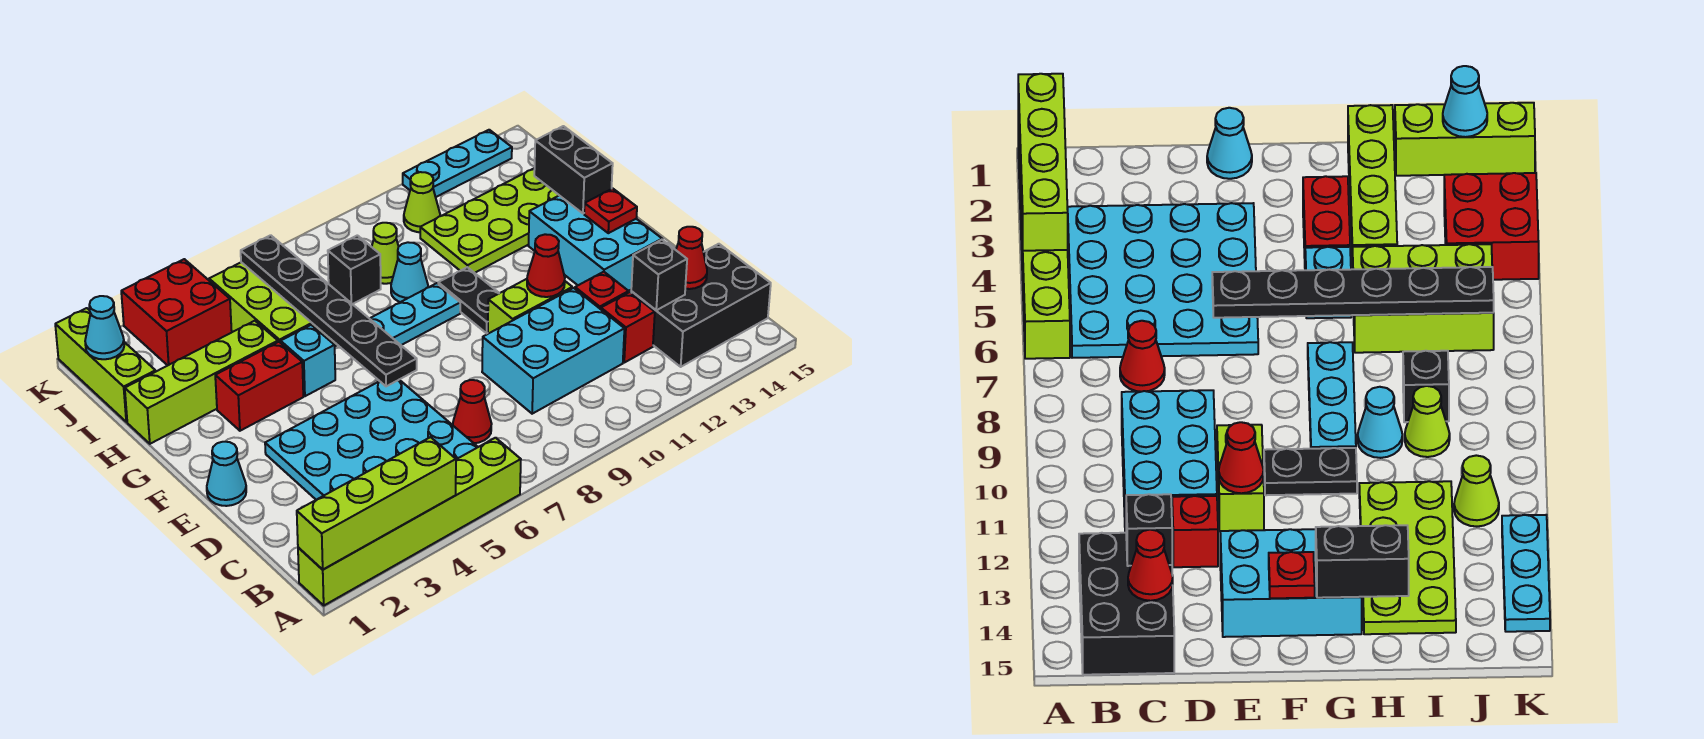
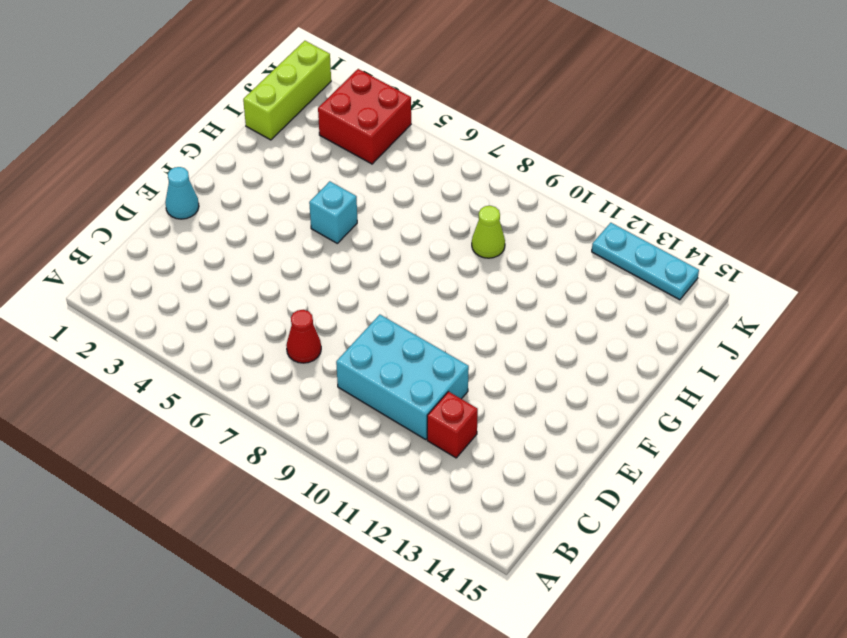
none -> lime 1x6 brick [298,438,521,605]
none -> cyan 4x4 plate [265,380,478,500]
none -> black 2x3 brick [631,244,771,367]
none -> red 1x1 brick [575,272,629,309]

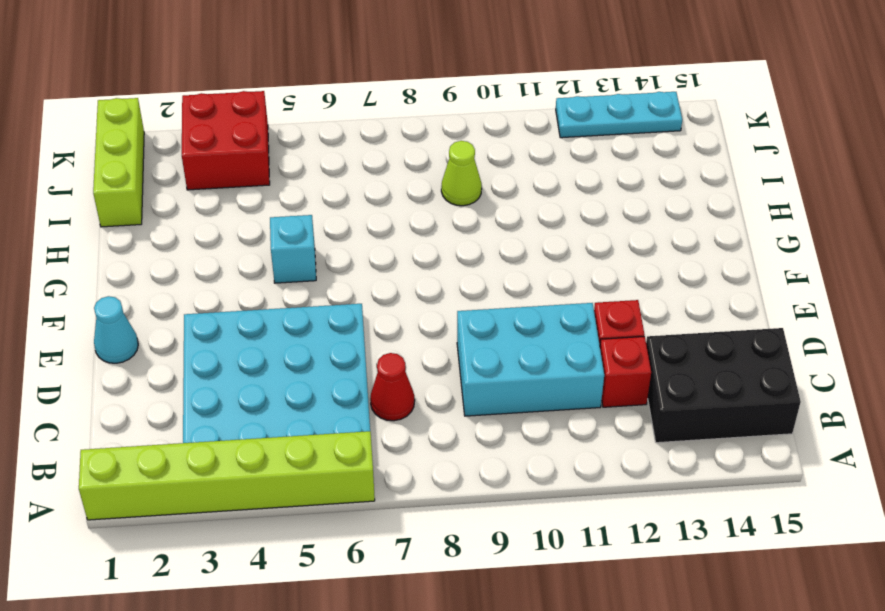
none -> lime 1x2 brick [488,279,572,334]
none -> cyan 2x3 brick [529,196,662,291]
none -> black 1x2 plate [438,267,499,333]
none -> red 1x2 brick [215,342,303,431]

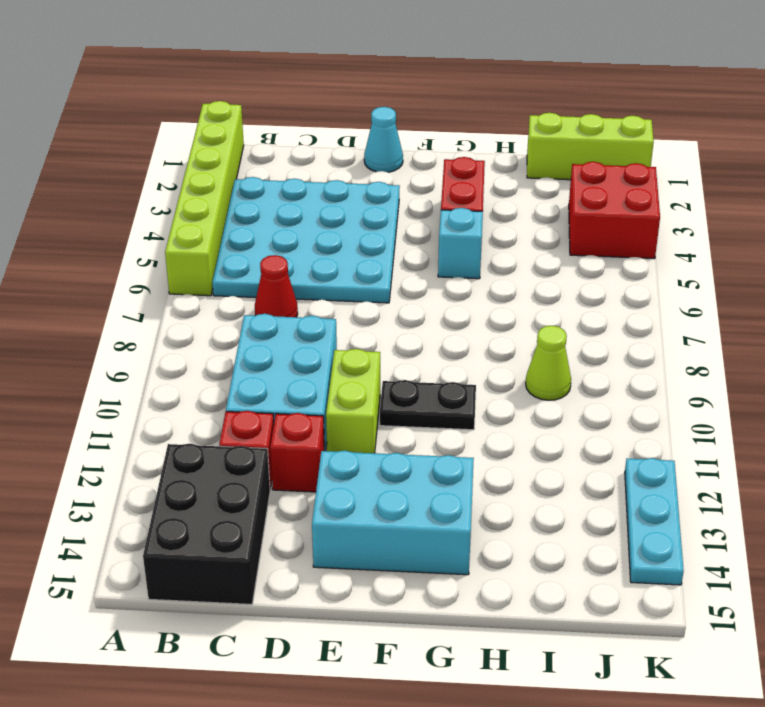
none -> cyan 1x3 plate [369,283,460,345]
none -> lime 1x4 brick [125,321,278,444]
none -> lime 2x3 brick [209,262,337,346]
none -> cyan 1x1 cone [391,242,428,302]

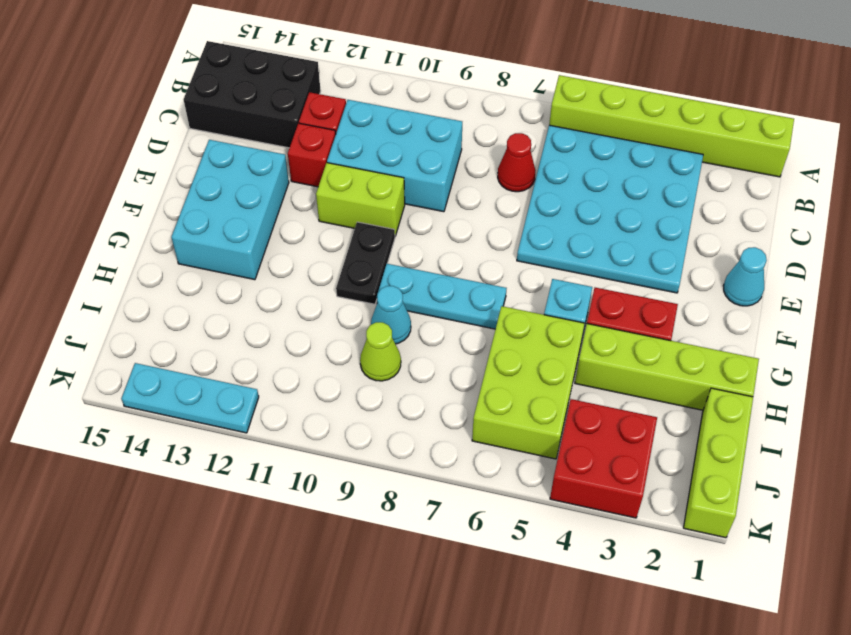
none -> lime 2x4 plate [420,168,559,273]
none -> black 1x1 brick [328,235,381,304]
none -> lime 1x1 cone [404,172,440,232]
none -> lime 1x4 brick [297,437,456,570]

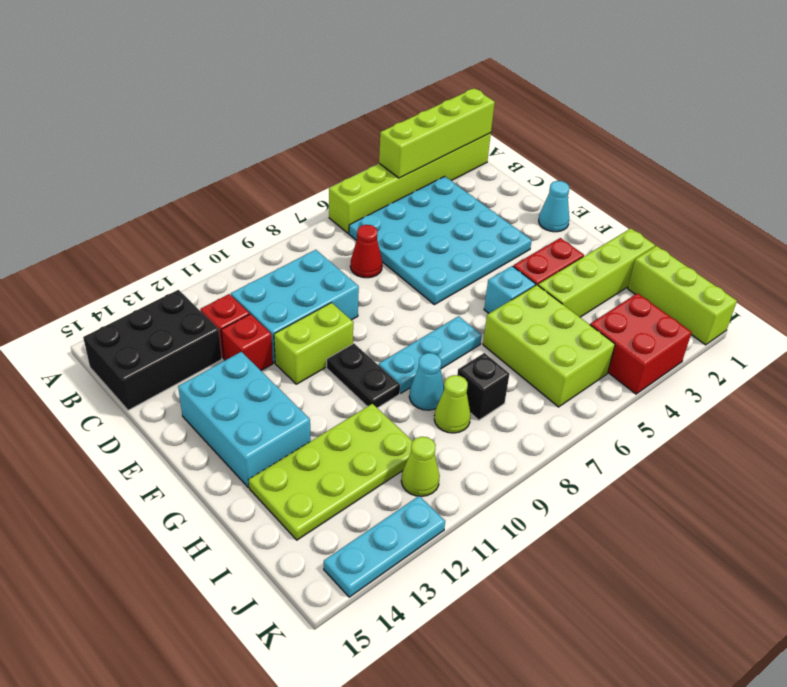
none -> black 1x1 brick [631,240,687,310]
none -> red 1x1 cone [676,227,707,289]
none -> black 1x6 plate [241,235,417,386]
none -> red 1x1 cone [527,234,565,297]

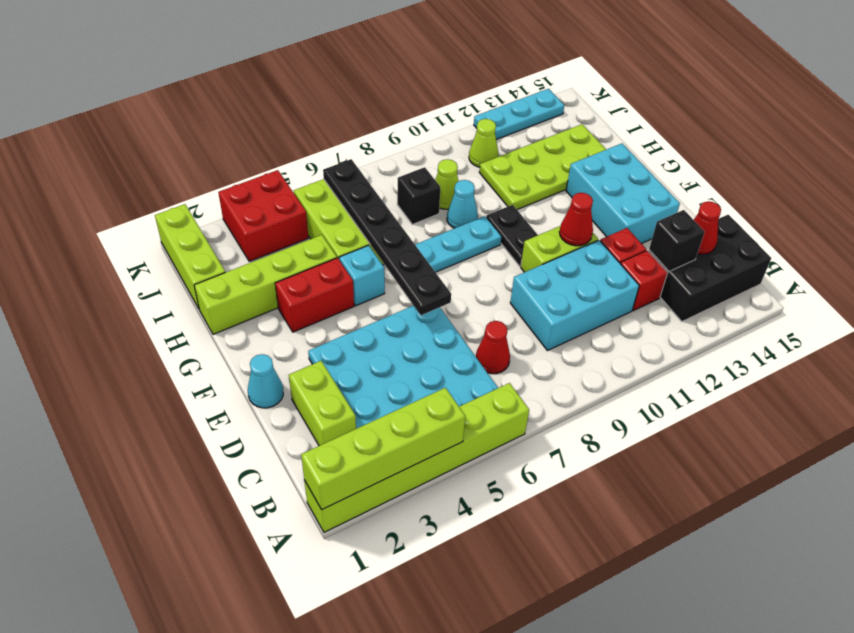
lime 1x2 brick [289,361,356,446] -> none
none -> red 1x1 plate [584,188,637,233]
none -> black 1x2 brick [534,126,613,213]
none -> cyan 1x1 cone [85,296,124,359]

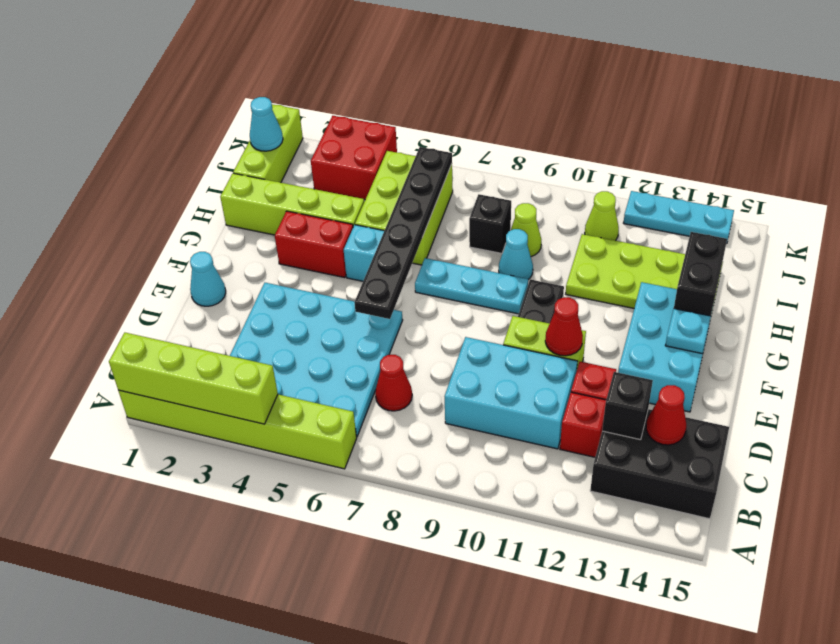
cyan 1x1 plate [665,309,711,354] -> red 1x1 plate [584,188,637,233]

